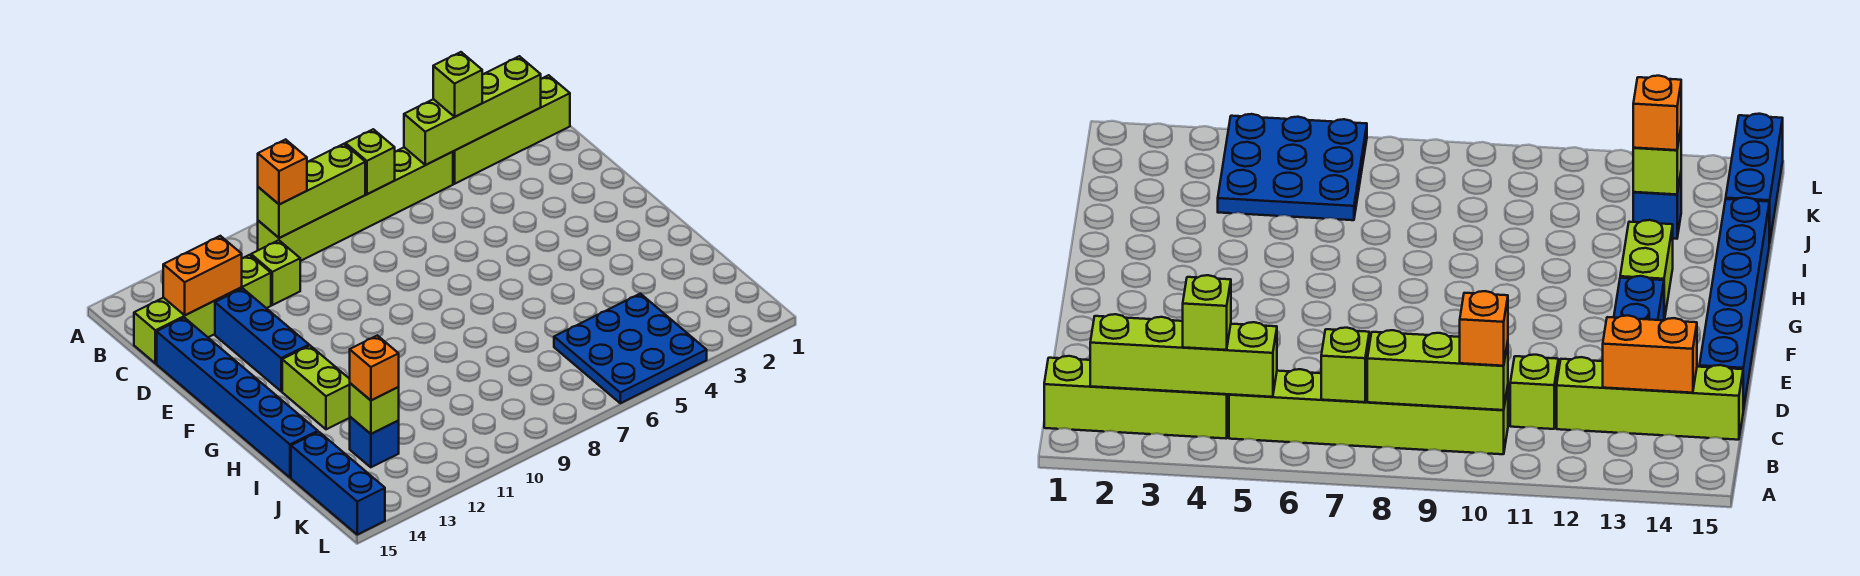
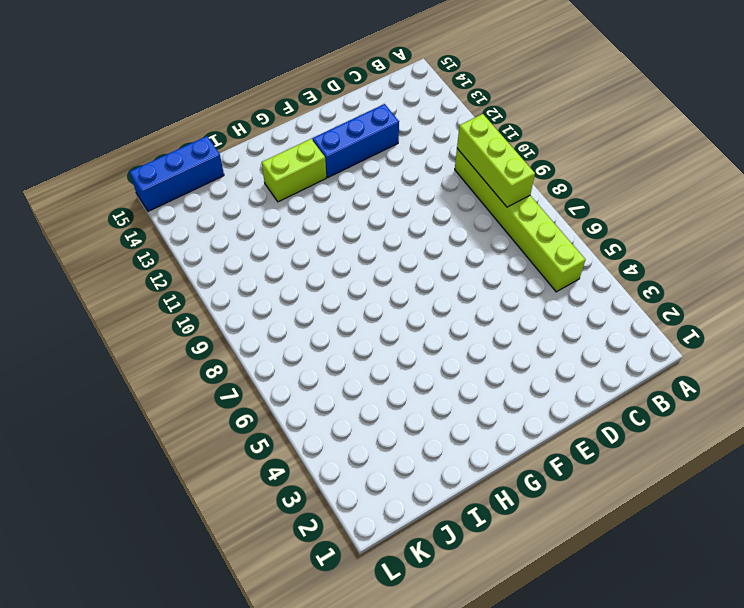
none -> lime 1x4 brick [453,75,570,184]
none -> lime 1x1 brick [251,240,300,305]
none -> lime 1x4 brick [134,255,271,363]

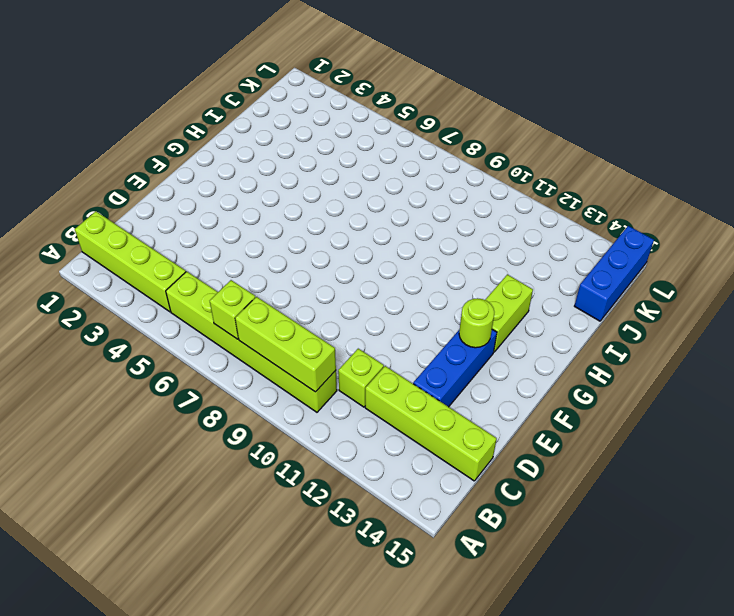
lime 1x1 round brick [459,298,494,348] -> none
none -> blue 1x6 brick [157,318,318,478]
none -> blue 3x3 plate [554,294,707,403]
none -> blue 1x1 brick [350,417,399,467]

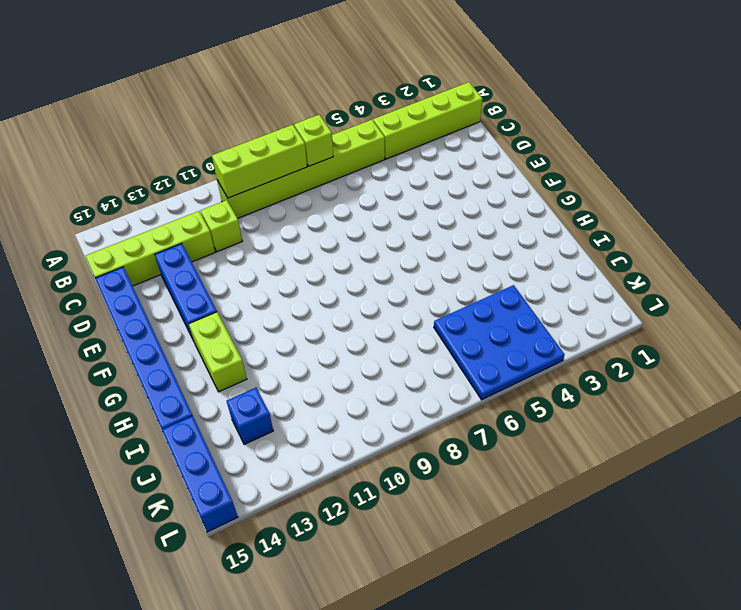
none -> lime 1x4 brick [404,56,541,165]
none -> orange 1x2 brick [163,236,242,315]
none -> lime 1x1 brick [350,383,399,434]

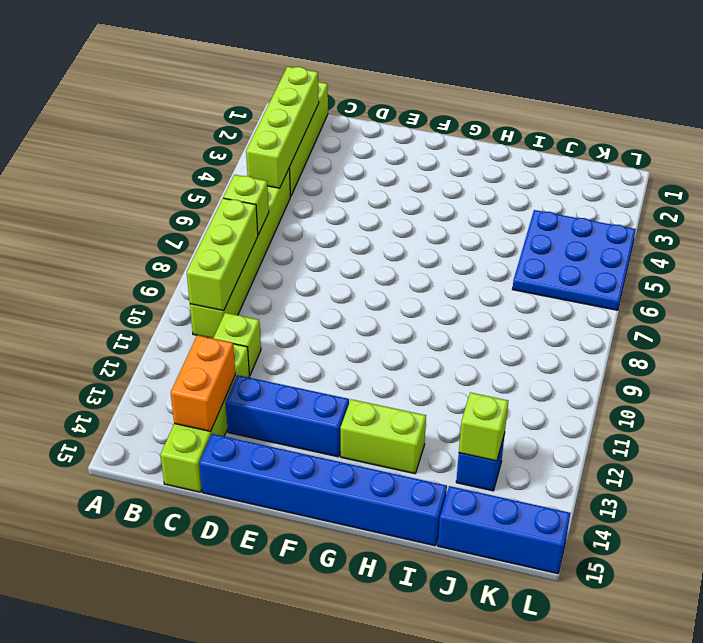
none -> lime 1x1 brick [433,52,482,117]
none -> orange 1x1 brick [258,139,307,205]
none -> orange 1x1 brick [350,335,399,400]

